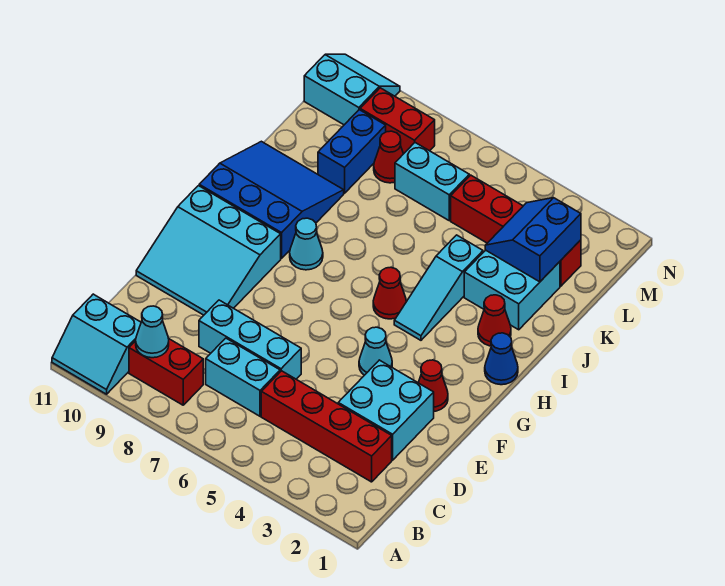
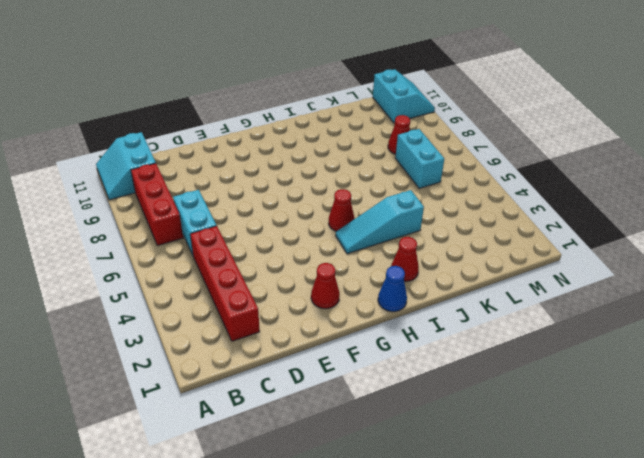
red 1x3 brick [131,163,183,246] -> red 1x2 brick [129,339,203,405]
none -> cyan 2x2 brick [338,360,434,460]
none -> cyan 1x3 brick [199,300,301,379]
none -> cyan 3x3 slope [136,186,281,315]

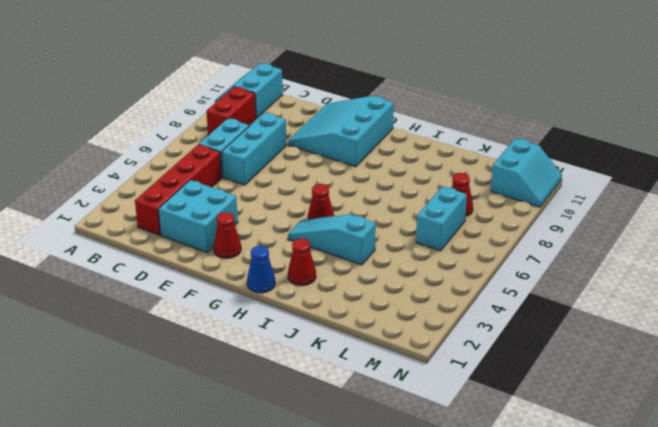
none -> cyan 1x1 cone [359,327,392,375]
none -> cyan 1x1 cone [290,218,323,270]
none -> blue 3x3 slope [199,141,344,258]

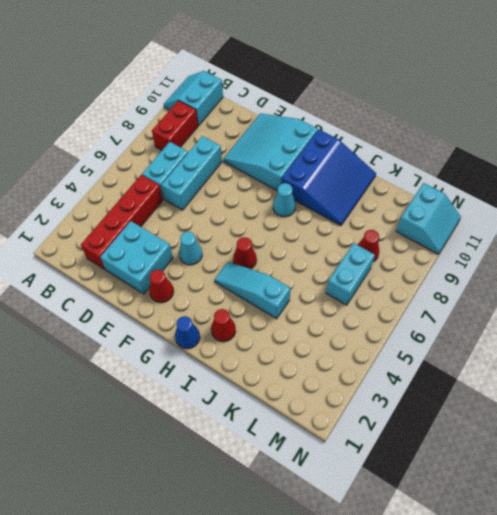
none -> cyan 2x2 brick [464,250,560,330]
none -> blue 1x2 brick [318,110,386,193]
none -> red 1x4 brick [451,175,581,286]

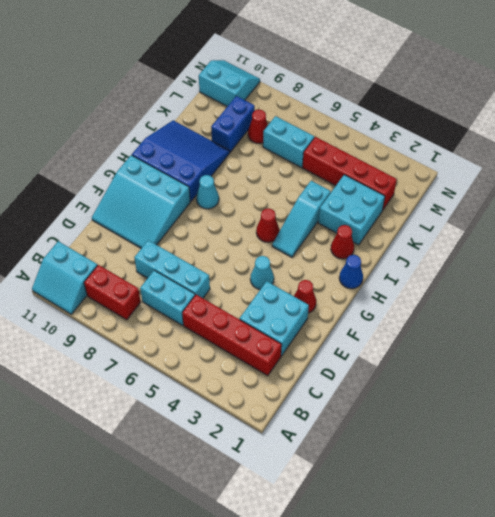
none -> red 1x2 brick [360,88,435,154]
none -> cyan 1x1 cone [136,306,169,358]
none -> blue 2x2 slope [485,198,581,282]

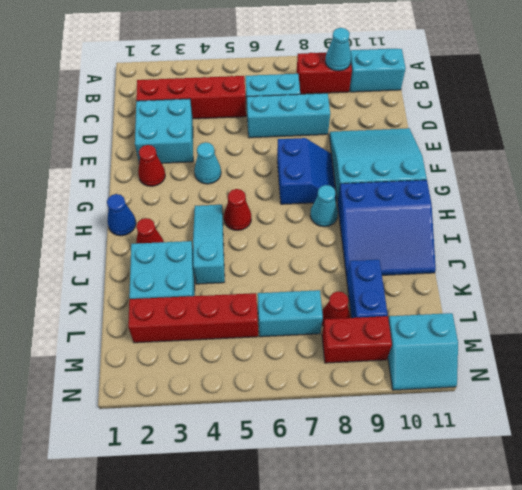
blue 2x2 slope [277,138,336,204] -> blue 2x2 slope moved to [485,198,581,282]

